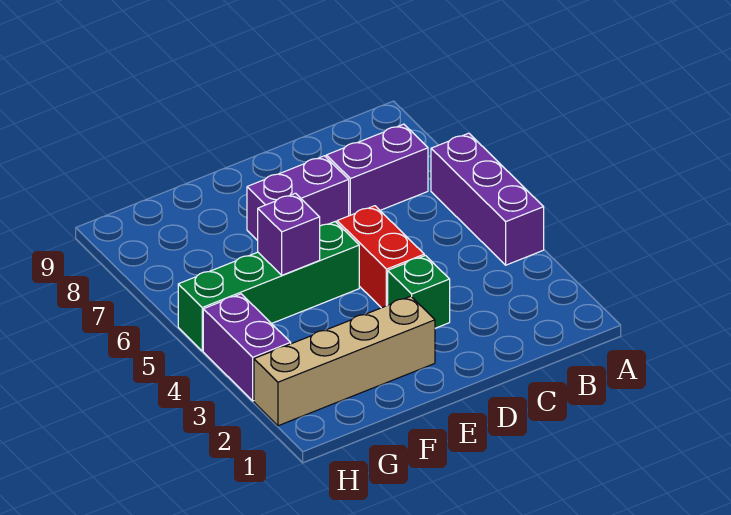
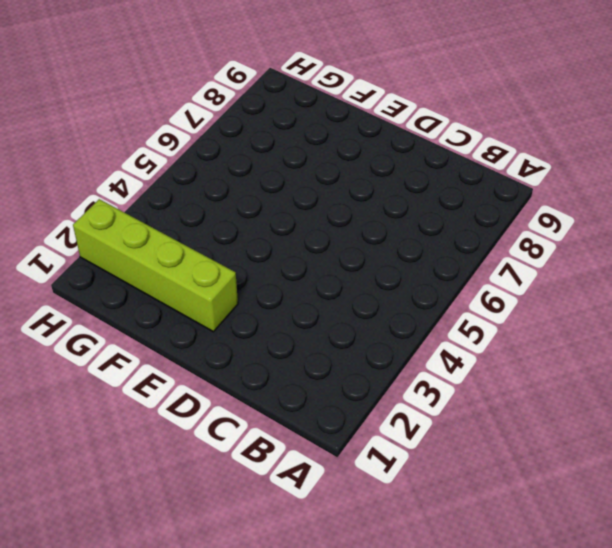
lime 1x4 brick [73,199,238,332] -> tan 1x4 brick [254,296,435,426]
none -> purple 1x3 brick [431,133,544,265]
none -> purple 1x2 brick [326,124,428,216]

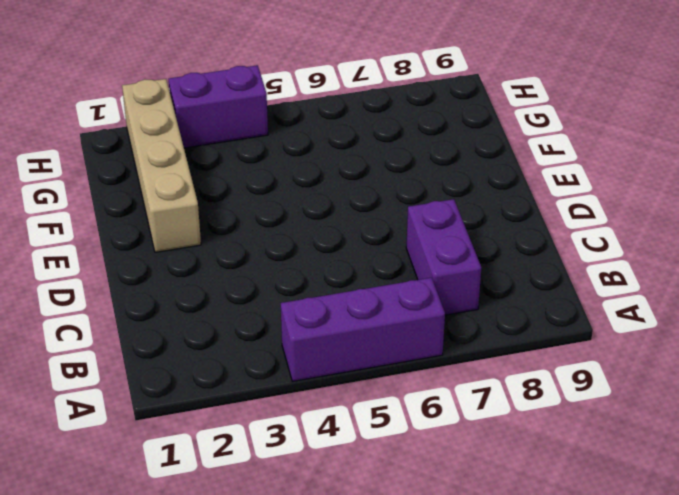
none -> green 1x1 brick [388,256,450,328]
none -> red 1x2 brick [337,206,424,308]

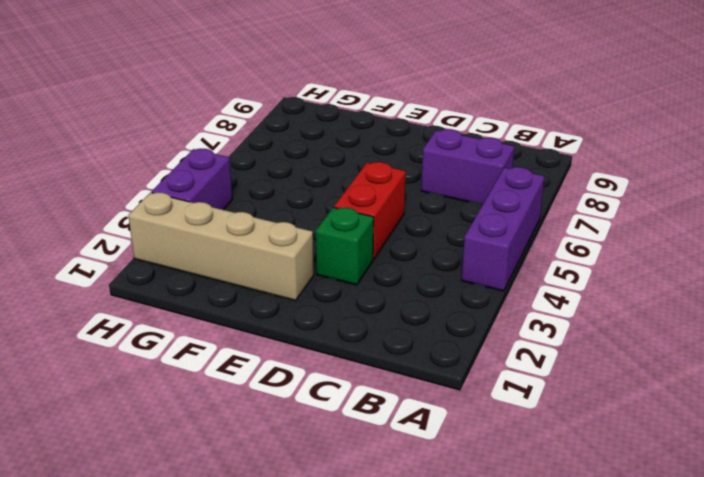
none -> purple 1x2 brick [247,156,349,241]
none -> green 1x4 brick [178,222,359,351]

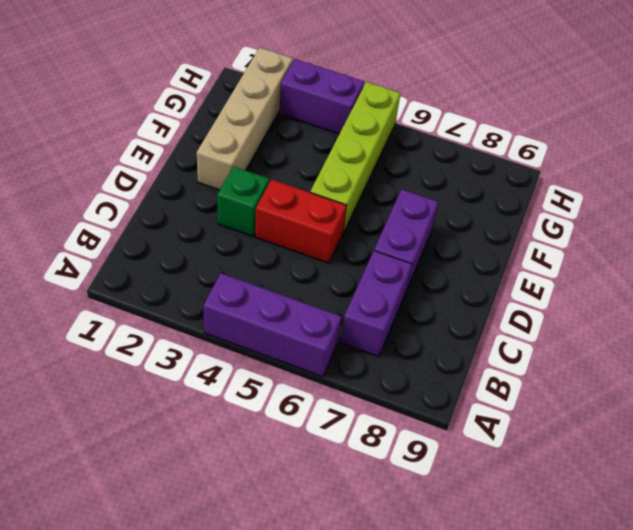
lime 1x4 brick [310,82,401,233] -> green 1x4 brick [178,222,359,351]
none -> purple 1x1 brick [258,193,320,275]

